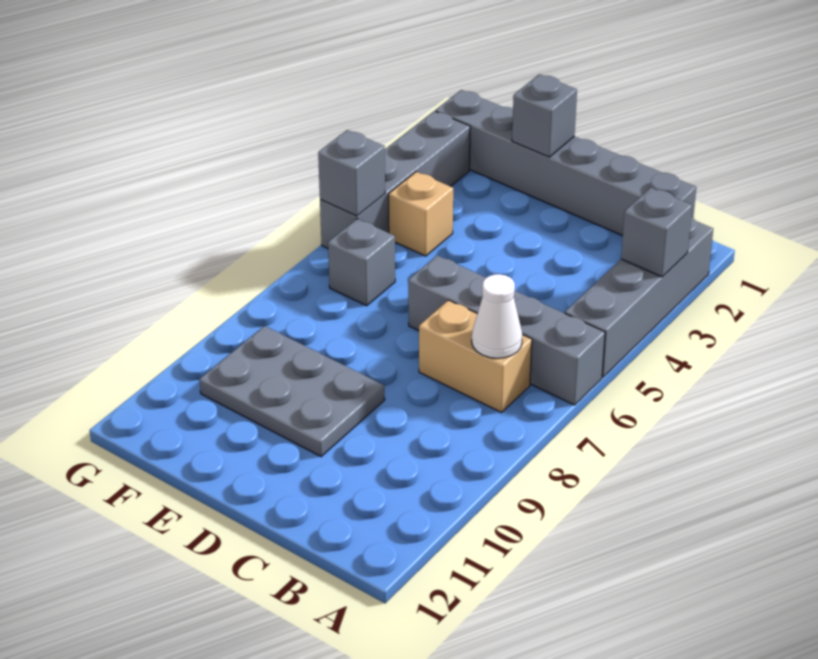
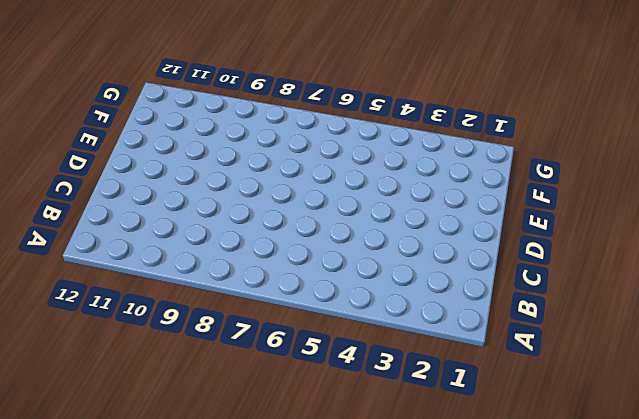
none -> grey 1x4 brick [565,217,713,377]
none -> grey 1x4 brick [408,255,605,405]
none -> grey 1x6 brick [435,90,696,236]

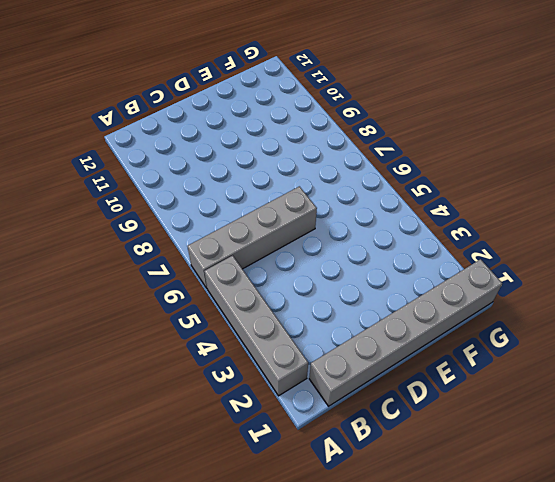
none -> tan 1x2 brick [419,300,532,412]
none -> grey 2x3 plate [199,326,385,457]
none -> tan 1x1 brick [388,172,453,256]

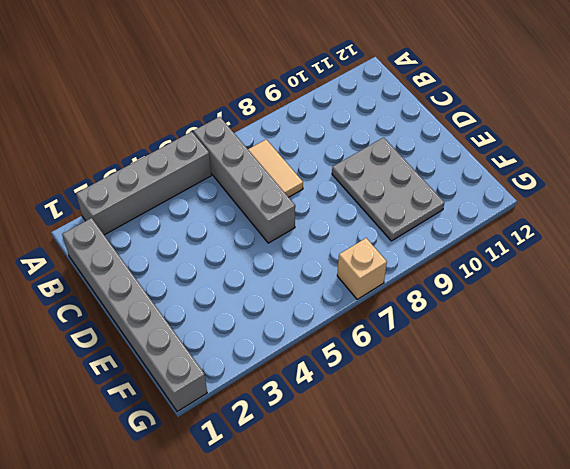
tan 1x2 tile [248,140,303,197] -> tan 1x2 brick [419,300,532,412]
tan 1x1 brick [337,238,387,299] -> tan 1x1 brick moved to [388,172,453,256]
none -> grey 1x1 brick [328,219,395,306]
none -> grey 1x4 brick [320,111,470,248]
none -> grey 1x1 brick [621,188,692,277]

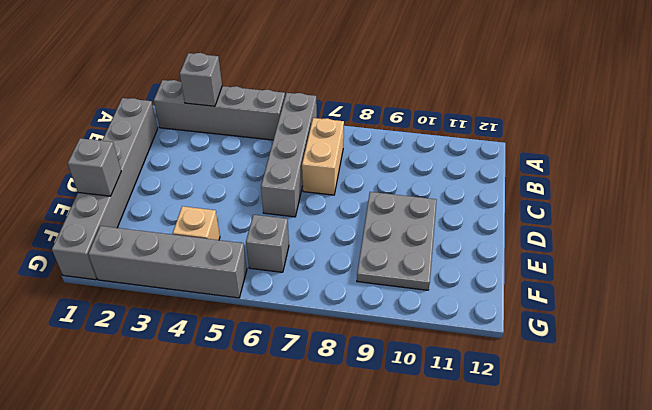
none -> white 1x1 cone [472,274,522,358]
none -> grey 1x1 brick [318,130,385,216]

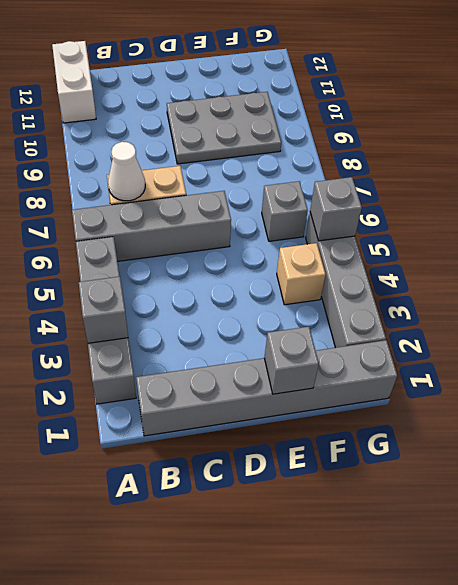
white 1x2 brick [52,41,96,123] -> none

